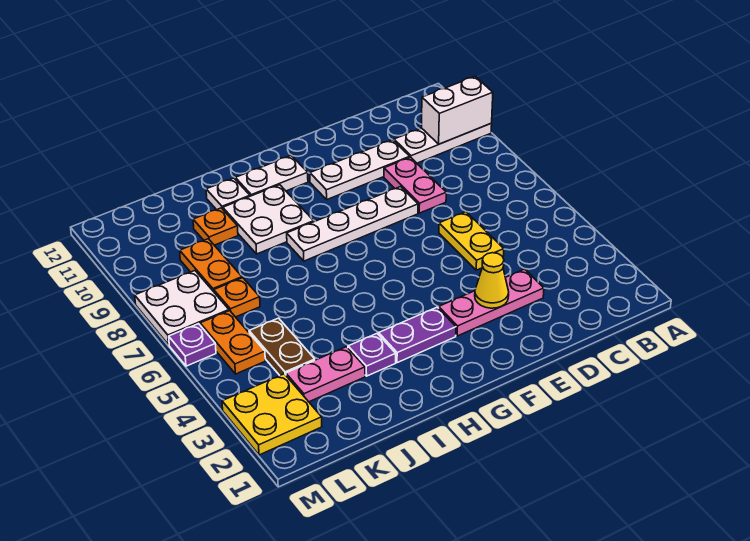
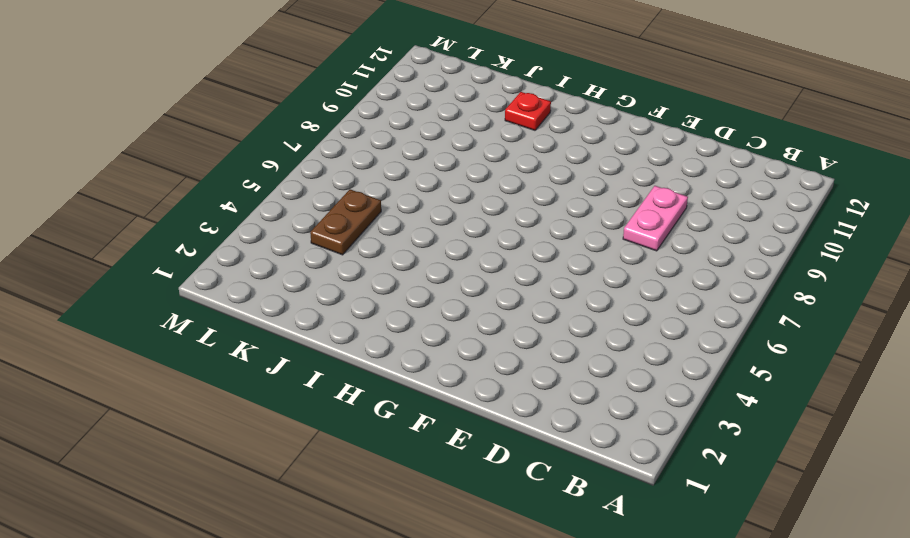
red 1x1 plate [505,92,551,130] -> white 1x1 plate [206,178,250,210]
none -> white 1x3 plate [394,124,492,163]
none -> pink 1x3 plate [439,269,544,336]
none -> yellow 1x2 plate [439,212,504,270]

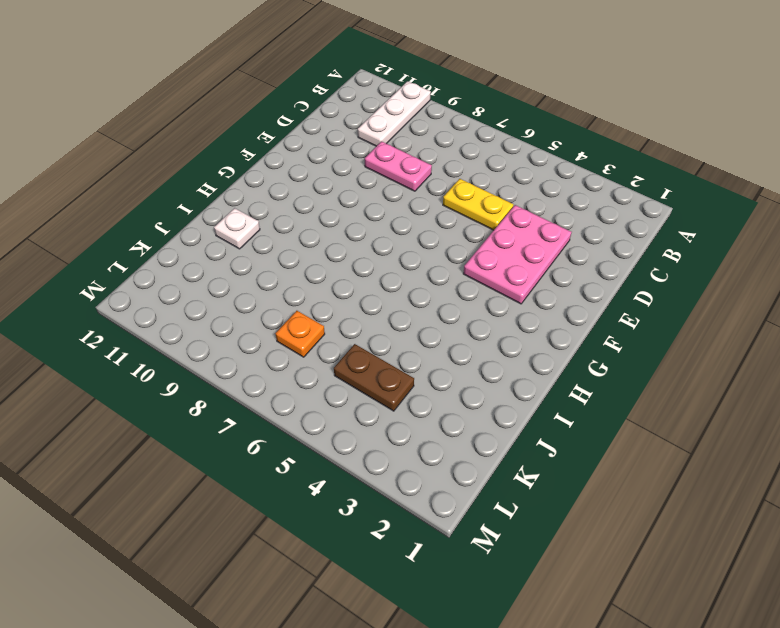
pink 2x3 plate [463,205,571,304] -> pink 1x3 plate [439,269,544,336]
none -> white 1x3 plate [310,140,410,199]
none -> white 1x4 plate [287,187,418,261]
none -> purple 1x2 plate [379,307,456,363]

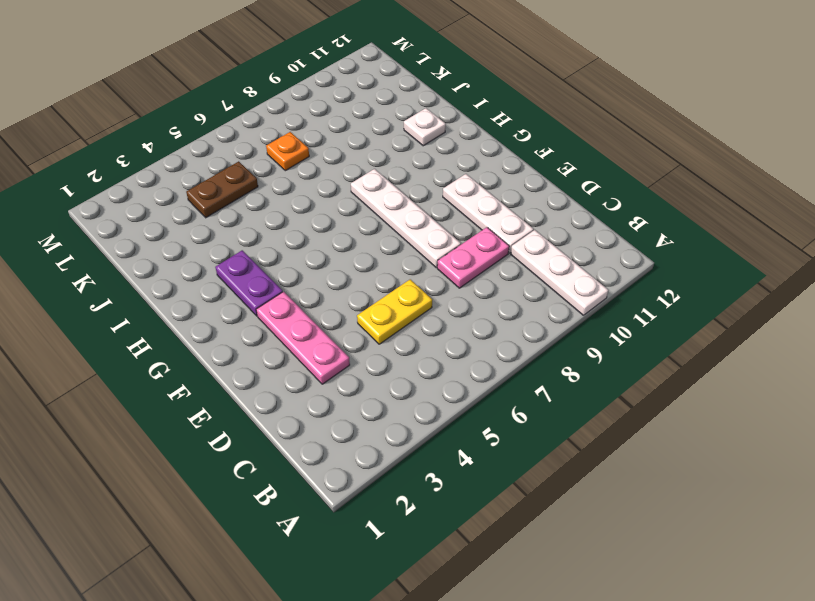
none -> white 1x2 plate [235,156,308,196]
none -> white 2x2 plate [223,185,314,254]
none -> purple 1x1 plate [348,334,396,376]

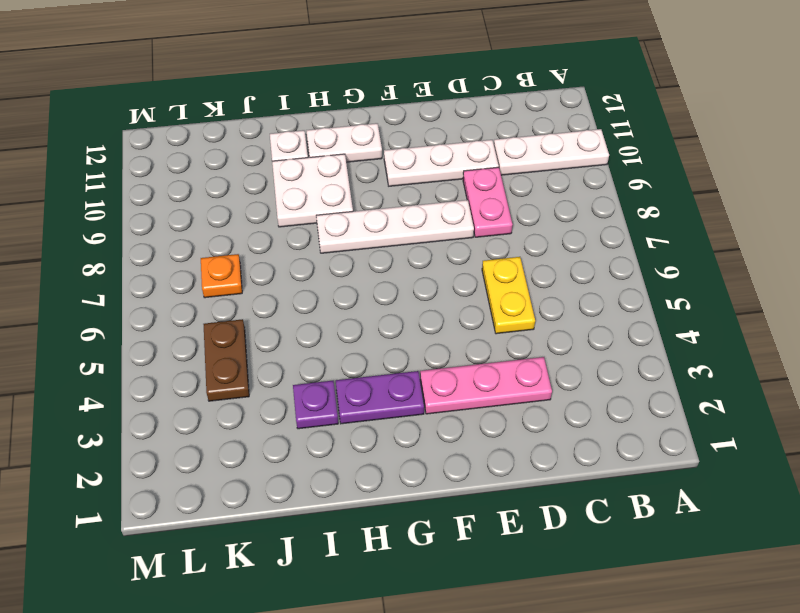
none -> pink 1x2 plate [286,347,365,402]
none -> orange 1x1 plate [193,208,238,245]
none -> orange 1x2 plate [180,239,242,292]

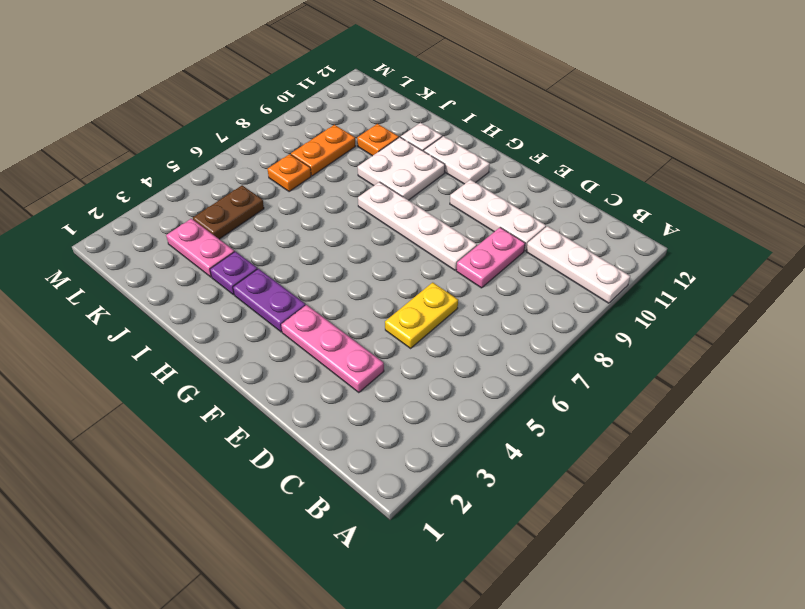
none -> yellow 2x2 plate [222,374,322,455]
none -> orange 1x2 plate [200,311,265,374]
none -> white 2x2 plate [135,271,229,345]

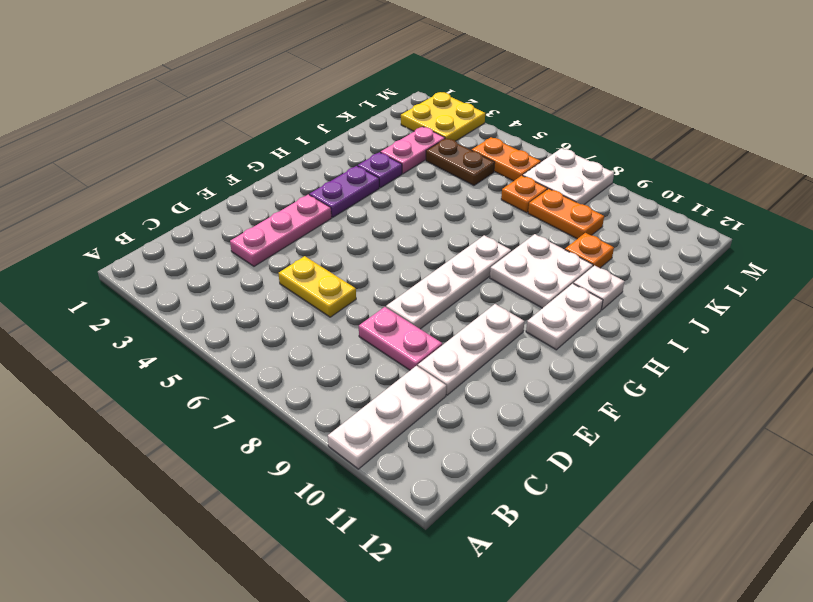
none -> purple 1x1 plate [169,324,216,366]
none -> white 1x2 brick [422,76,493,144]
none -> yellow 1x1 cone [475,253,509,308]

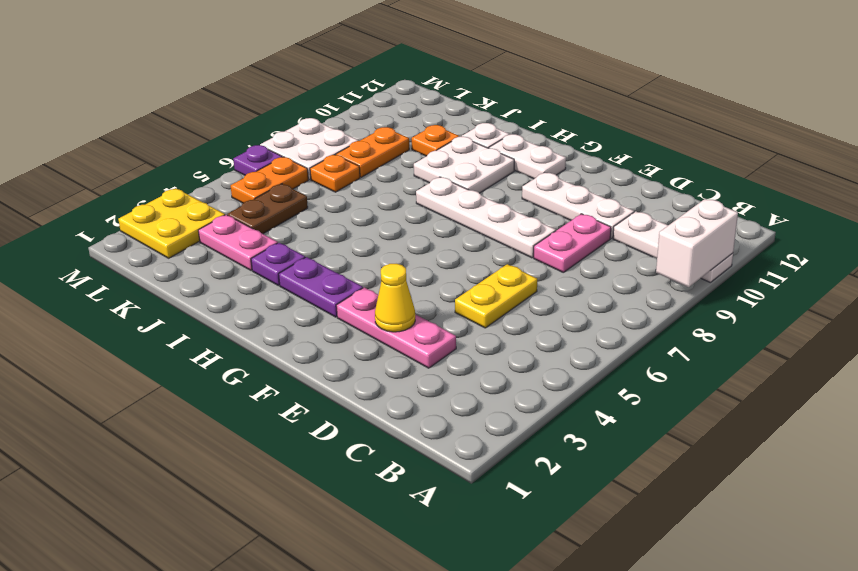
white 1x2 brick [656,199,738,287] -> white 1x2 brick turned to [422,76,493,144]

